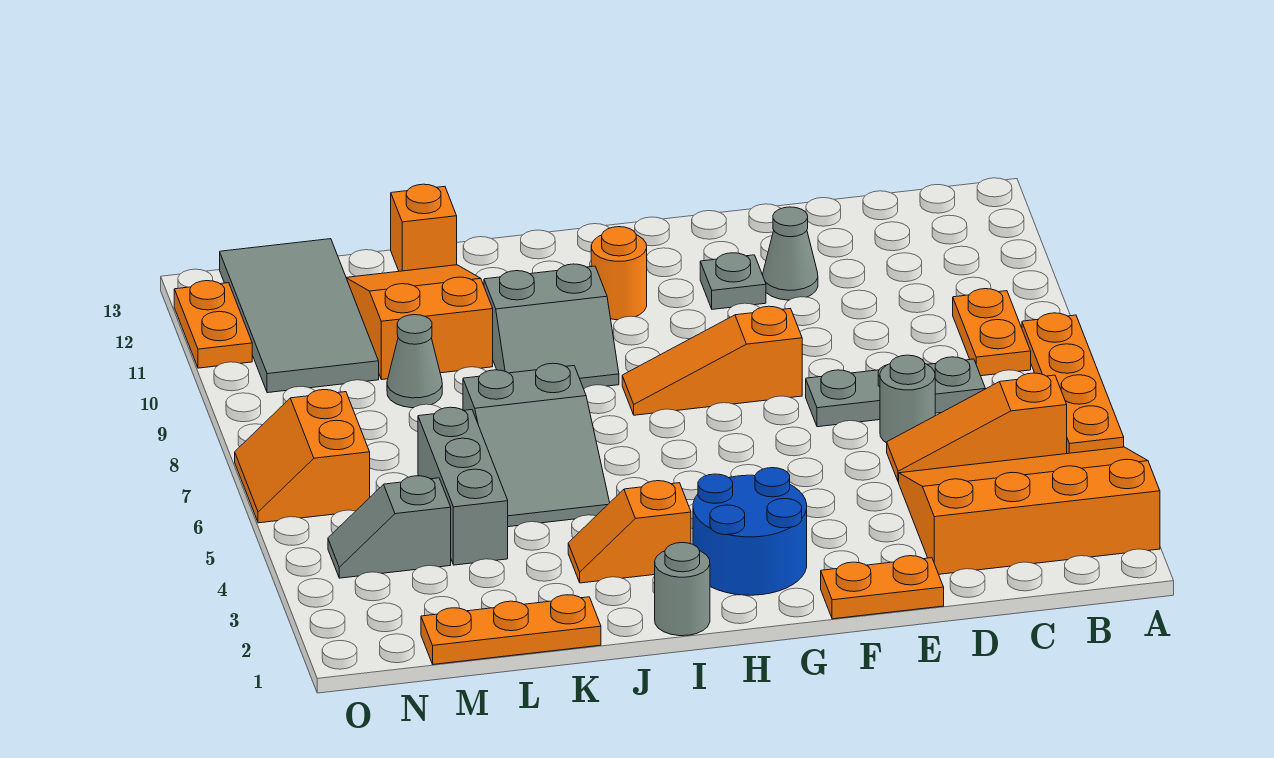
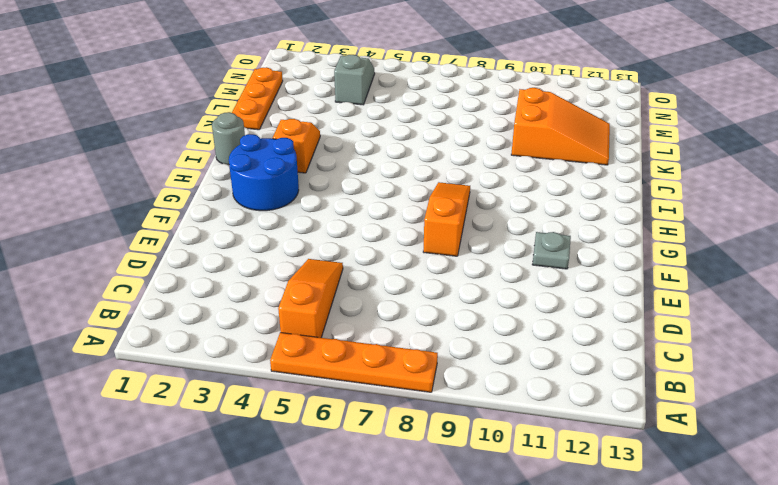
none -> orange 3x4 slope [899,447,1160,574]
none -> orange 1x2 plate [953,289,1031,376]
none -> grey 1x3 plate [806,357,985,427]

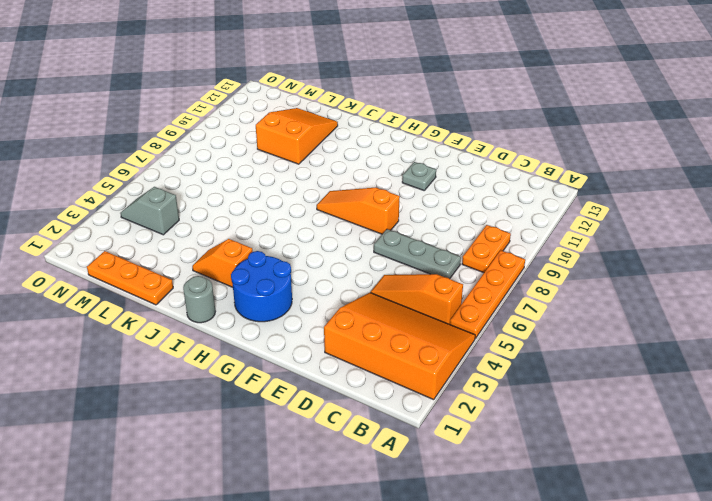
none -> grey 1x1 round brick [880,355,935,443]
none -> orange 1x2 plate [821,556,944,619]
none -> grey 1x1 cone [763,207,818,300]

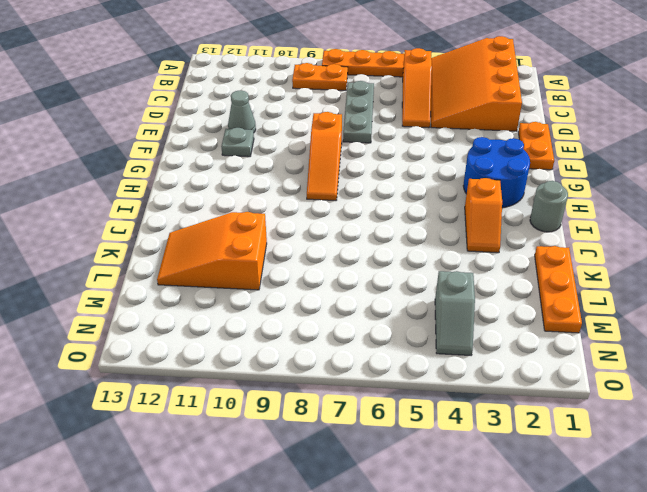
none -> grey 1x1 round brick [880,355,935,443]
none -> orange 1x1 round brick [591,227,647,320]
none -> grey 2x2 slope [484,264,619,389]

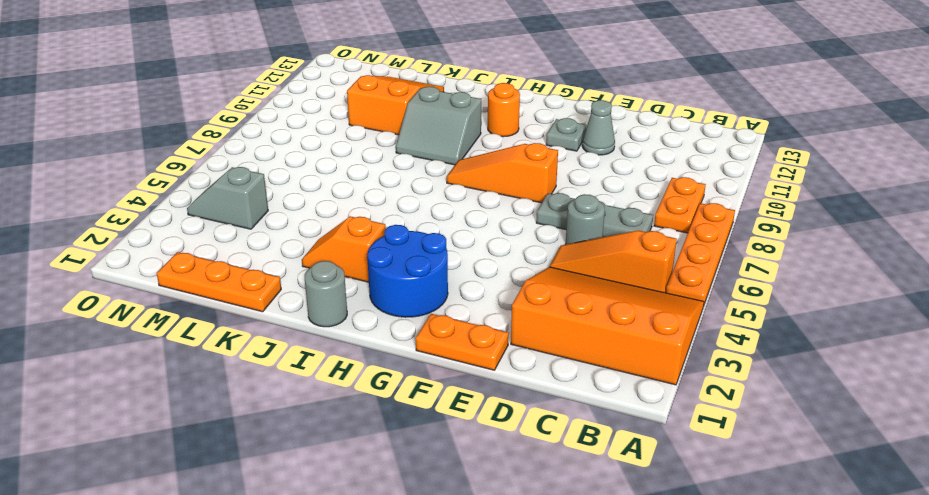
none -> grey 2x3 slope [463,363,610,527]
none -> orange 1x1 brick [391,184,457,271]
none -> grey 1x3 brick [418,407,508,565]

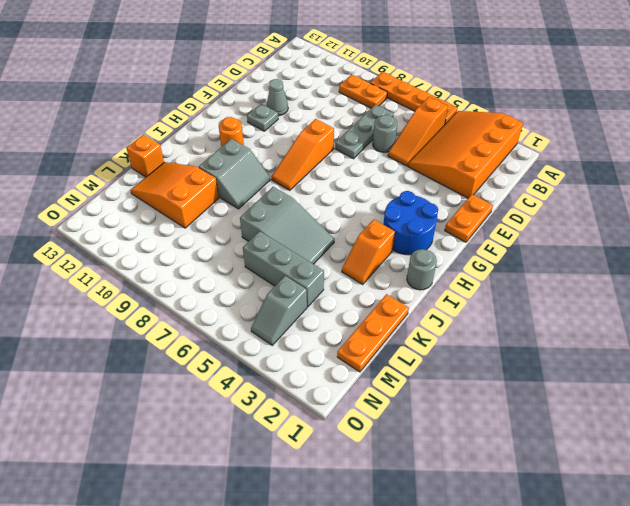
none -> grey 1x1 cone [387,315,442,408]
none -> grey 2x4 tile [220,239,379,393]
none -> orange 2x2 slope [235,390,370,523]

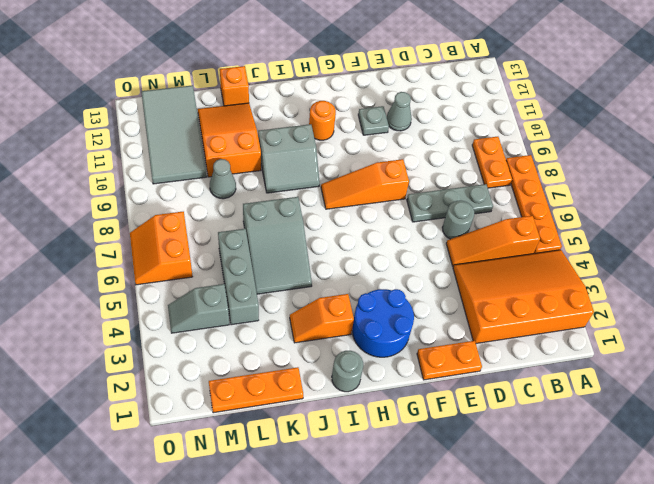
none -> orange 1x2 plate [174,281,252,368]

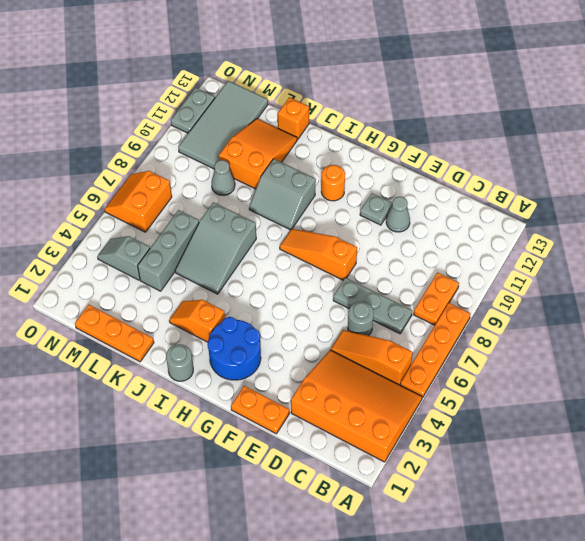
grey 1x2 plate [171,88,215,133] -> orange 1x2 plate [174,281,252,368]

